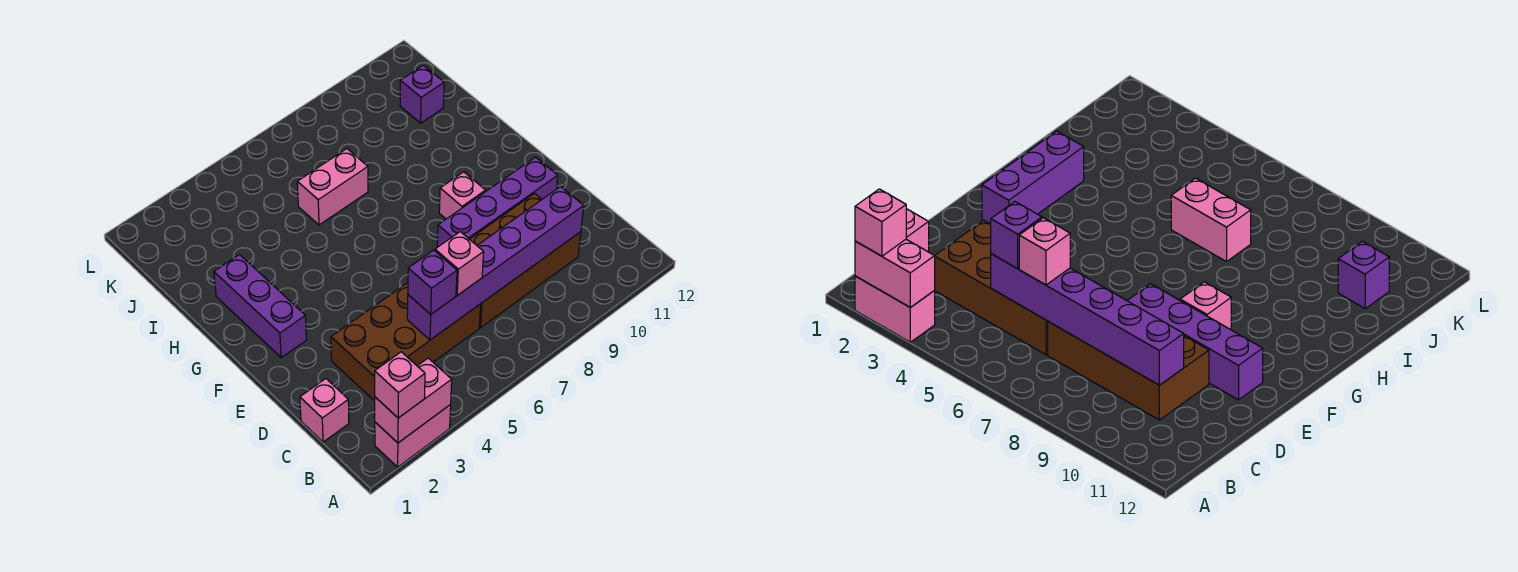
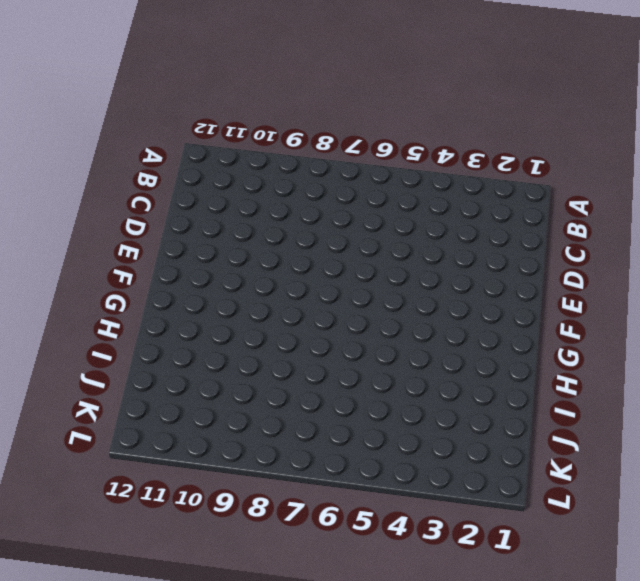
none -> pink 1x2 brick [375,405,451,467]
none -> pink 1x1 brick [300,379,349,442]
none -> brown 2x4 brick [331,283,481,401]

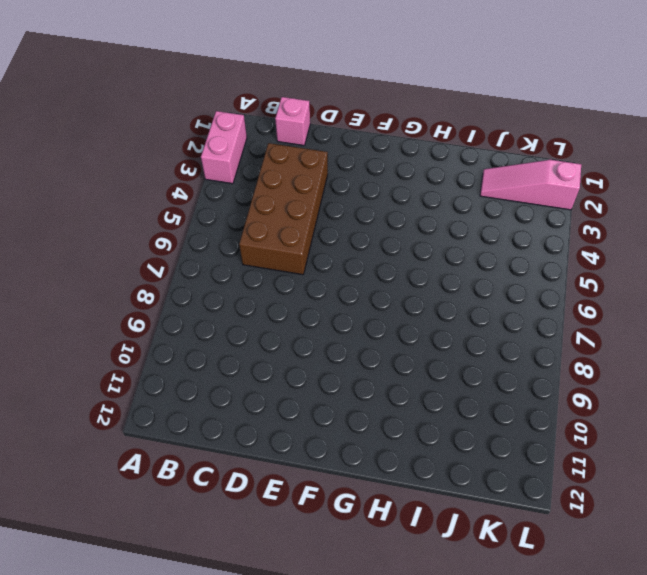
pink 1x3 slope [480,160,581,210] -> none
none -> brown 2x4 brick [470,193,581,328]
none -> purple 1x4 brick [437,157,558,247]
none -> purple 1x3 brick [214,255,307,357]

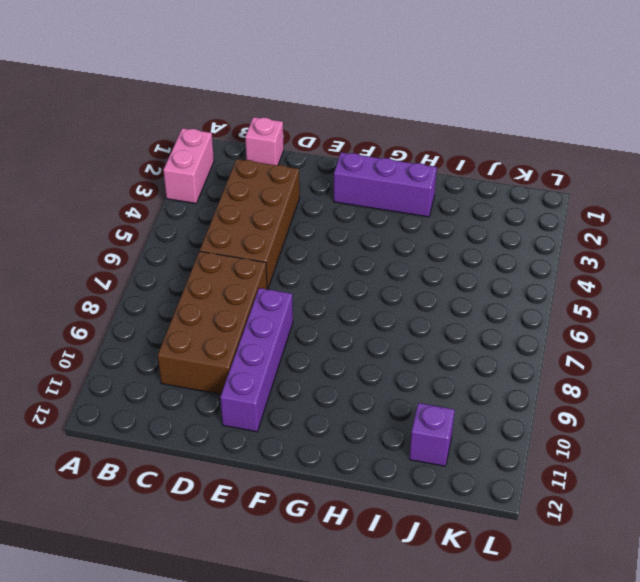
none -> pink 1x1 brick [439,172,486,219]
none -> pink 1x2 brick [297,149,368,225]
none -> pink 1x2 brick [375,358,452,443]

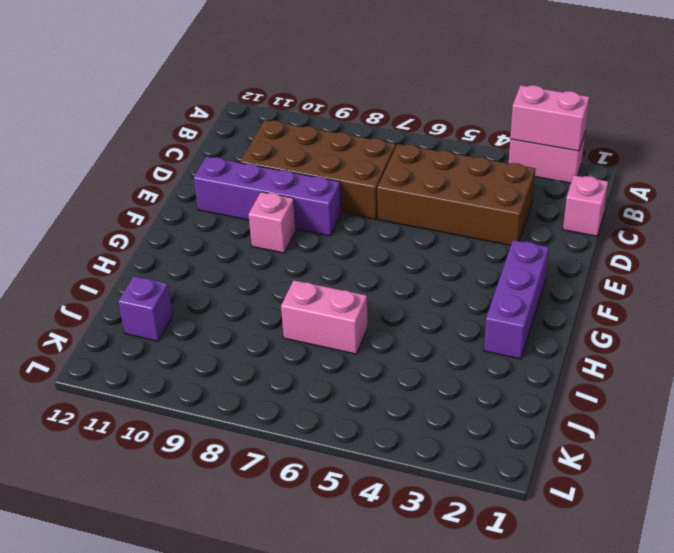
none -> purple 1x6 brick [407,187,584,340]
none -> pink 1x1 brick [375,352,425,418]
none -> purple 1x1 brick [408,250,457,314]

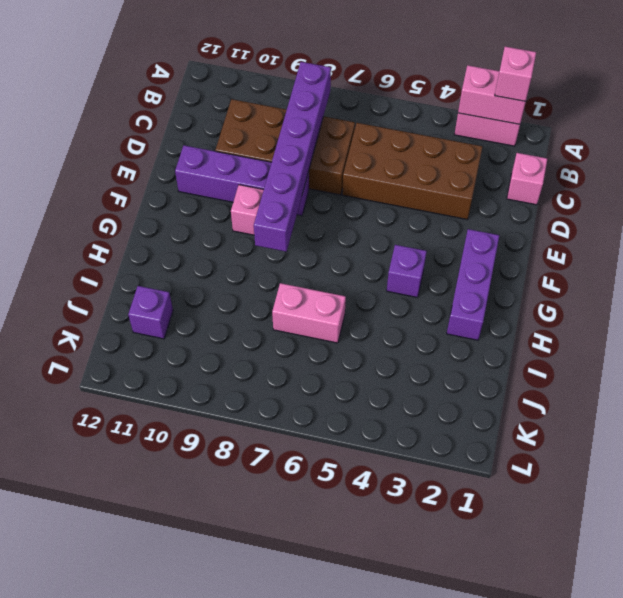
purple 1x6 brick [254,62,331,252] -> purple 1x6 brick turned to [407,187,584,340]
purple 1x1 brick [387,245,427,297] -> purple 1x1 brick moved to [408,250,457,314]
none -> pink 1x1 brick [435,232,484,295]

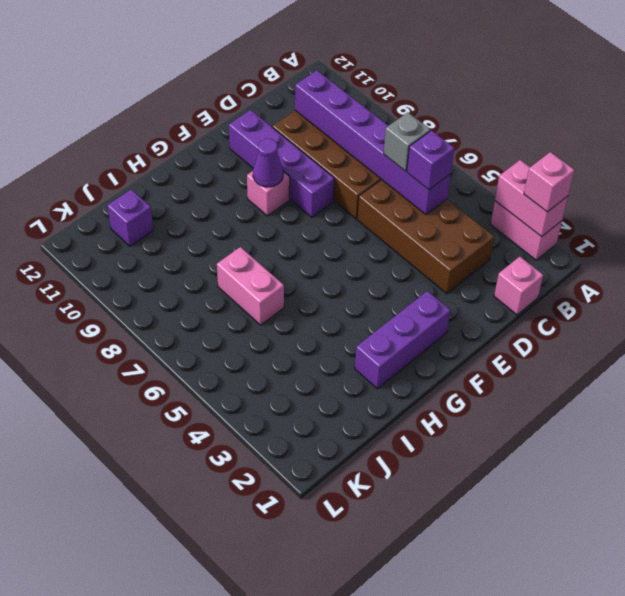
grey 1x1 brick [384,112,430,171] -> pink 1x1 brick [435,232,484,295]
purple 1x1 cone [253,139,283,187] -> none

